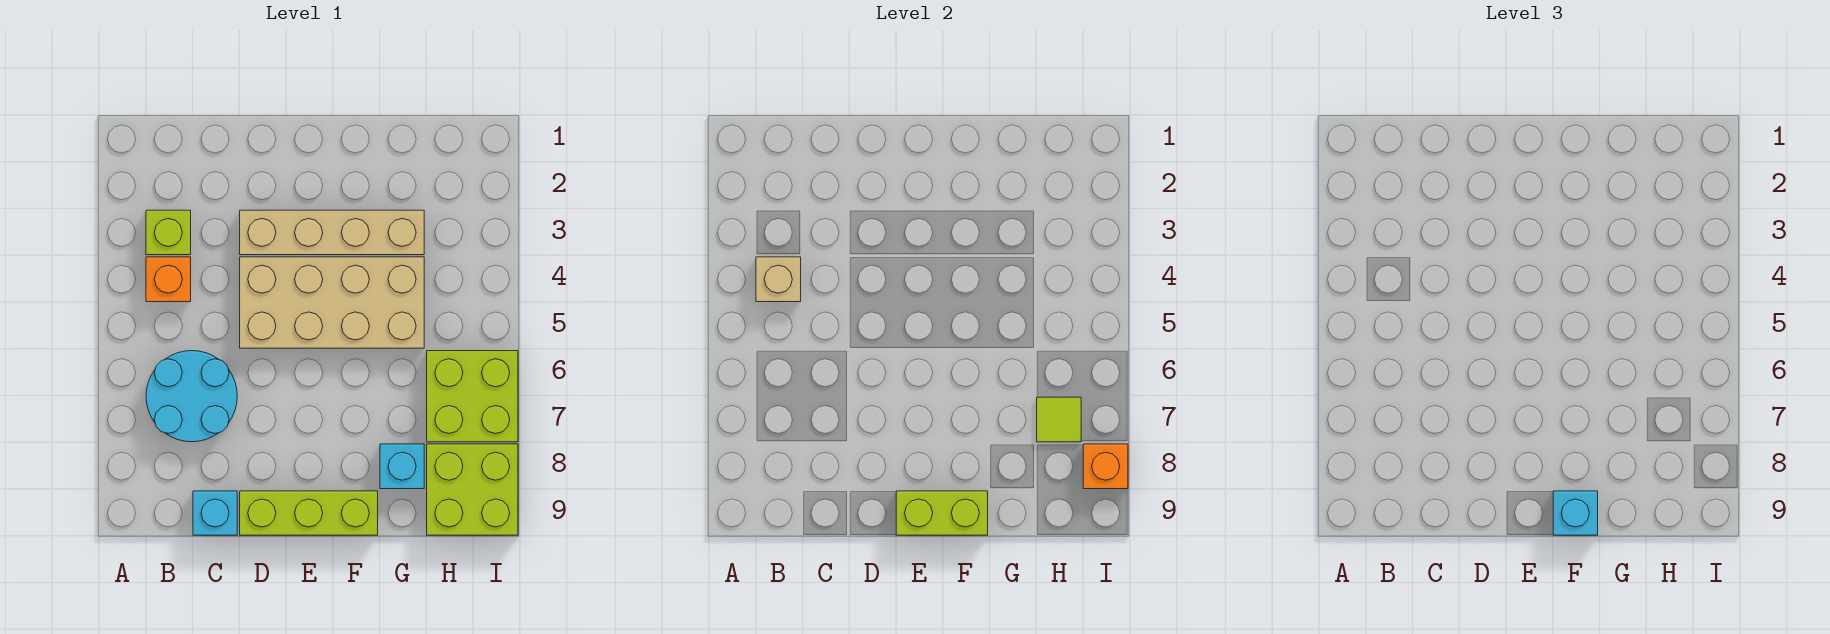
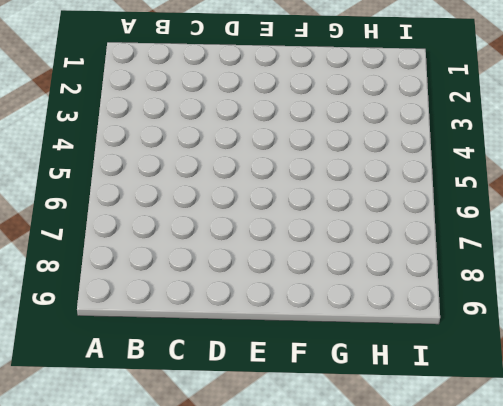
none -> lime 1x1 brick [146,210,191,255]
none -> orange 1x1 brick [146,257,191,302]
none -> cyan 2x2 round brick [146,351,237,442]

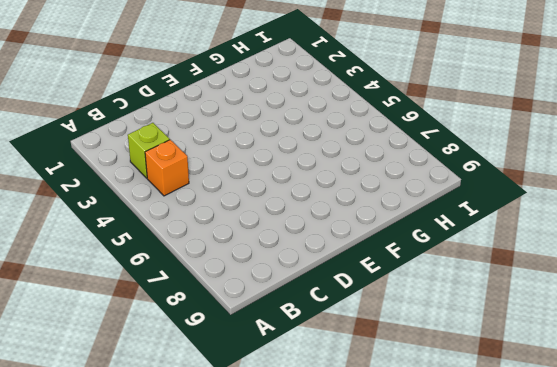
none -> cyan 2x2 round brick [146,351,237,442]
none -> cyan 1x1 brick [193,491,237,535]
none -> tan 1x4 brick [240,210,424,255]

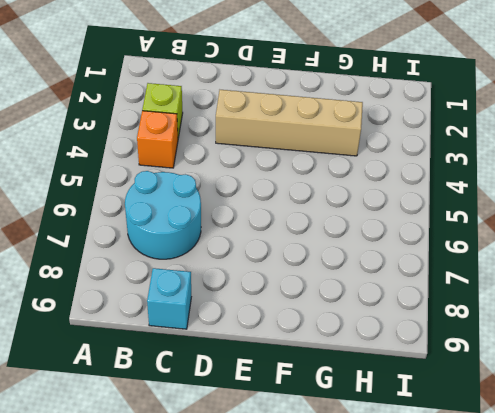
none -> tan 2x4 brick [240,257,424,348]
none -> lime 1x3 brick [240,491,378,535]
none -> cyan 1x1 brick [380,444,424,489]

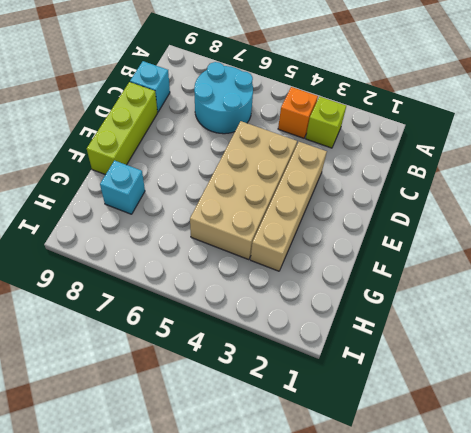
none -> lime 2x2 brick [427,351,518,442]
none -> lime 2x2 brick [427,444,518,535]
none -> tan 1x1 brick [756,257,801,302]

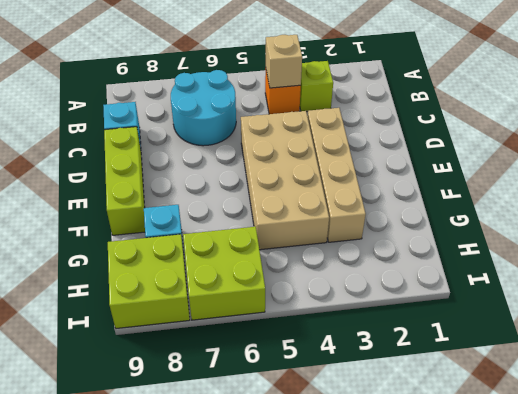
none -> lime 1x2 brick [896,491,988,535]
none -> lime 1x1 tile [1037,397,1081,442]
none -> orange 1x1 brick [1083,444,1128,489]

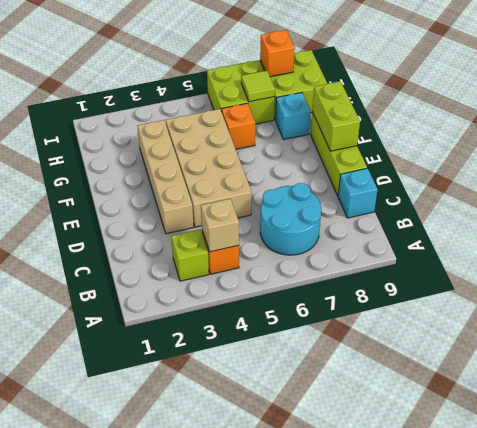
orange 1x1 brick [222,103,255,149] -> none
none -> cyan 1x1 brick [1553,491,1598,535]

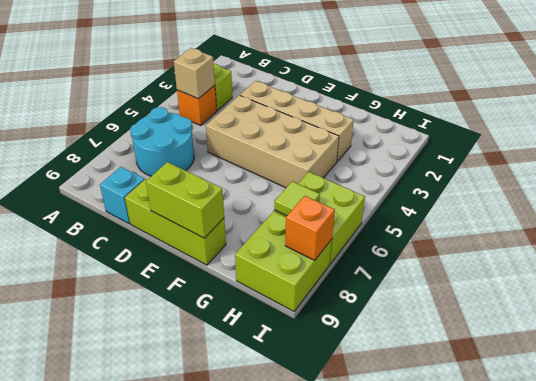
none -> cyan 1x1 brick [380,444,424,489]
none -> cyan 1x1 brick [1553,491,1598,535]

